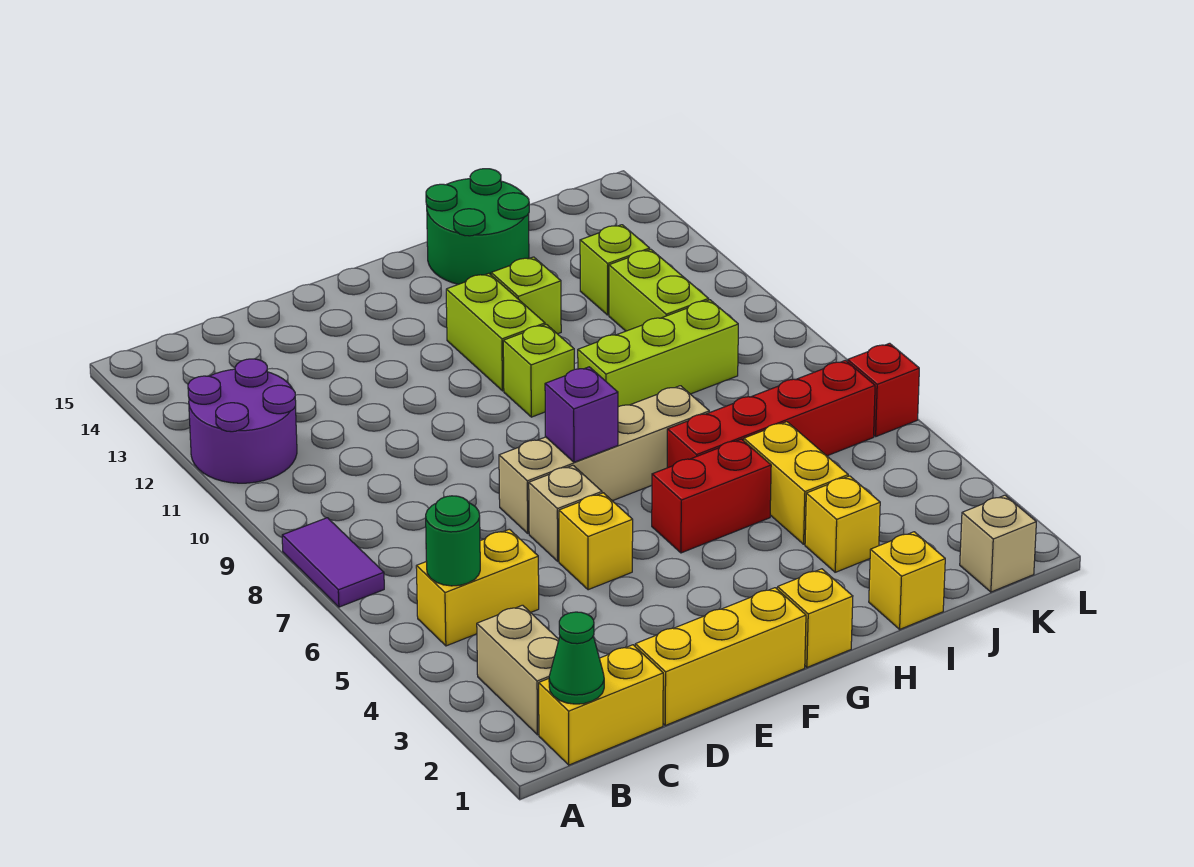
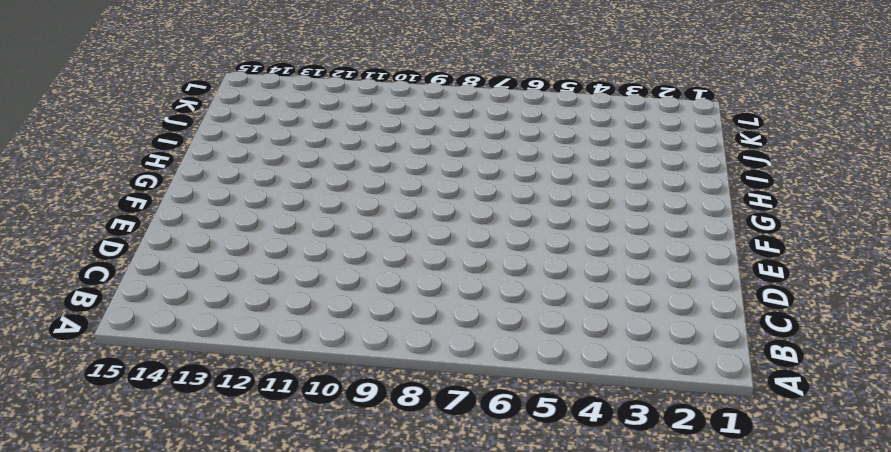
none -> purple 1x2 tile [282,518,384,607]
none -> purple 2x2 round brick [188,359,297,483]
none -> yellow 1x2 brick [539,645,663,765]

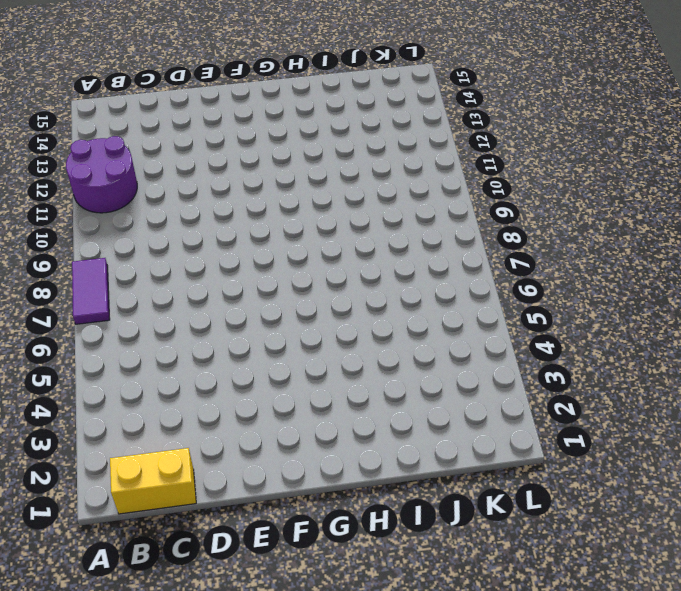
none -> tan 1x2 brick [477,605,559,735]
none -> yellow 1x2 brick [416,529,539,646]
none -> yellow 1x3 brick [635,588,806,725]

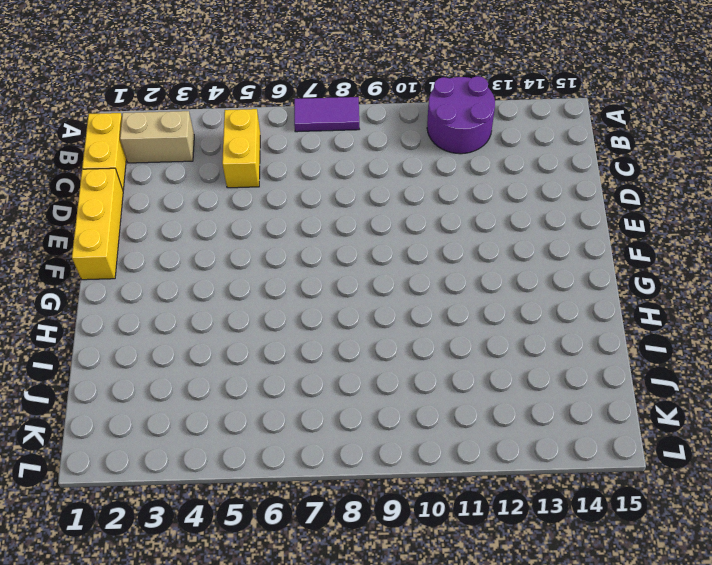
none -> yellow 1x1 brick [559,493,633,590]
none -> tan 1x1 brick [529,465,602,561]
none -> tan 1x4 brick [499,386,709,533]

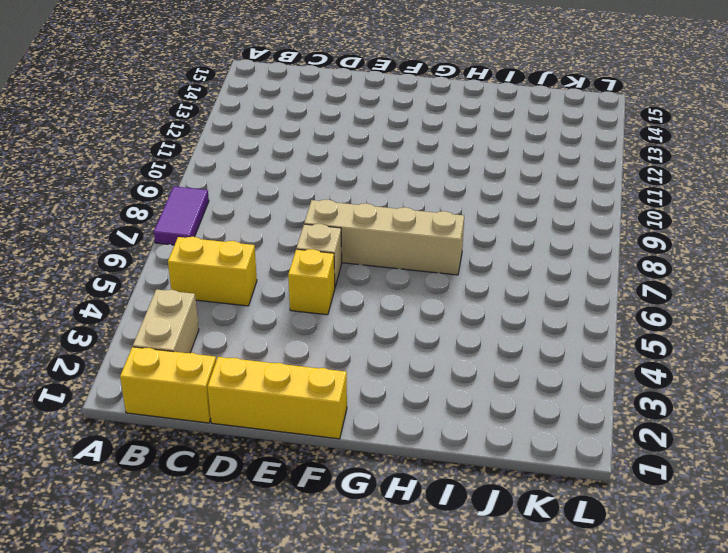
none -> purple 2x2 round brick [188,359,297,483]
none -> yellow 1x1 brick [777,569,853,667]
none -> red 1x2 brick [652,439,771,553]

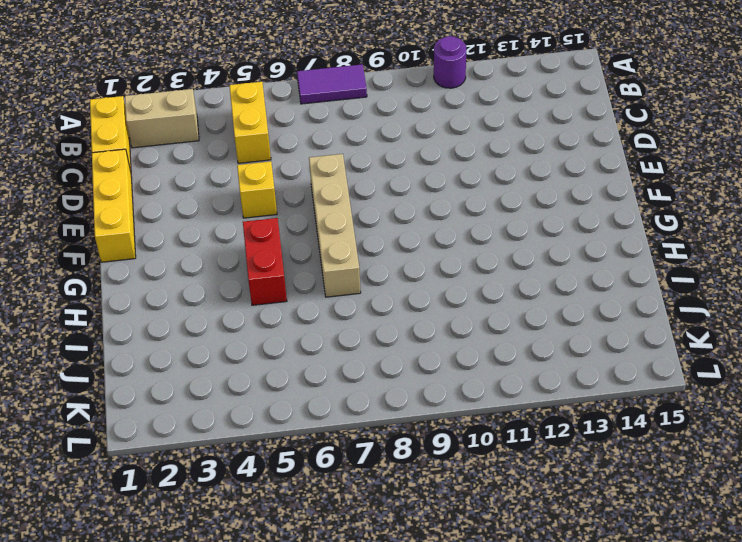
purple 1x1 round brick [434,36,466,88] -> purple 2x2 round brick [188,359,297,483]
none -> tan 1x1 brick [529,465,602,561]
none -> yellow 1x1 brick [777,569,853,667]
none -> lime 1x1 brick [503,324,574,417]

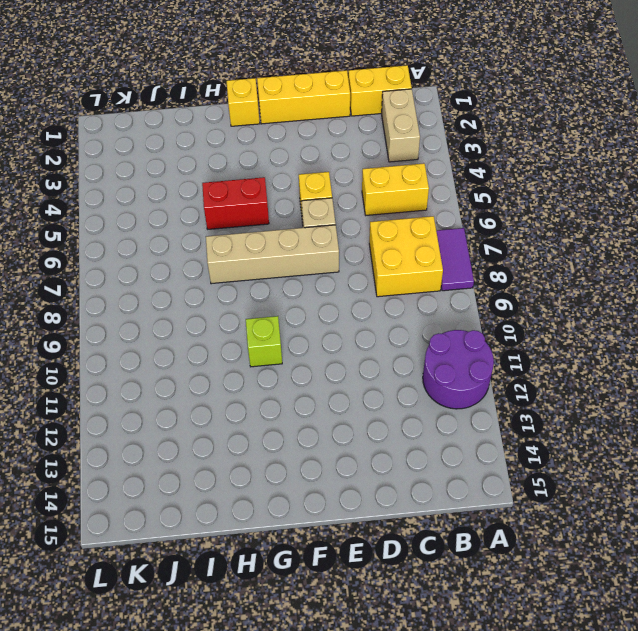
yellow 2x2 brick [369,216,443,297] -> none
none -> lime 1x2 brick [446,273,545,391]
none -> red 1x4 brick [667,360,875,468]
none -> lime 1x3 brick [578,300,738,407]

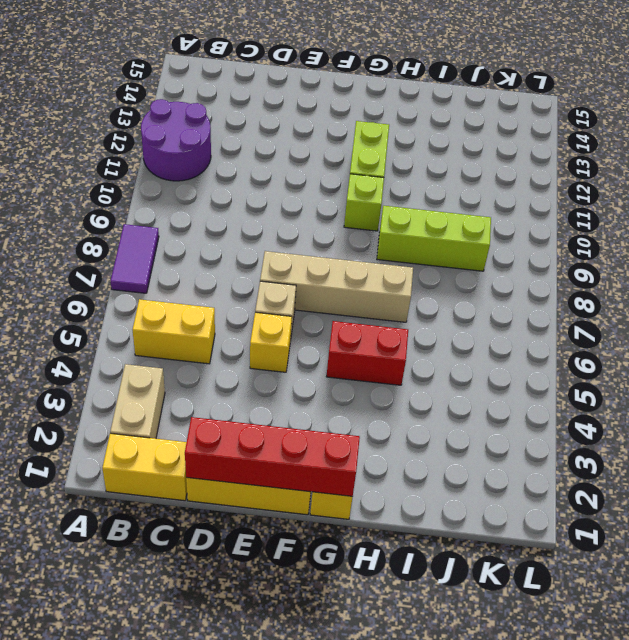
red 1x4 brick [185,417,360,496] -> red 1x4 brick moved to [667,360,875,468]
none -> lime 1x1 brick [491,257,561,334]
none -> green 2x2 round brick [426,169,529,284]
none -> yellow 1x1 brick [869,532,945,629]

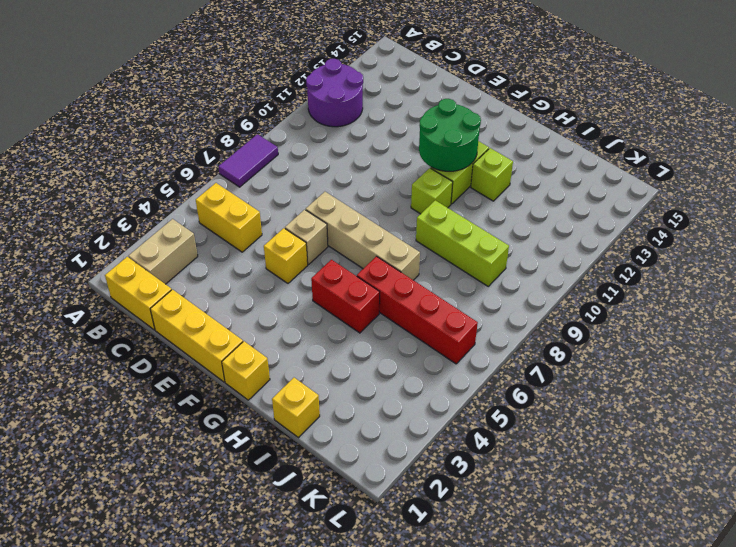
green 2x2 round brick [419,99,481,171] -> green 2x2 round brick moved to [426,169,529,284]
none -> yellow 1x1 brick [805,476,880,572]
none -> yellow 1x2 brick [744,422,848,544]
none -> lime 1x2 brick [609,249,709,331]

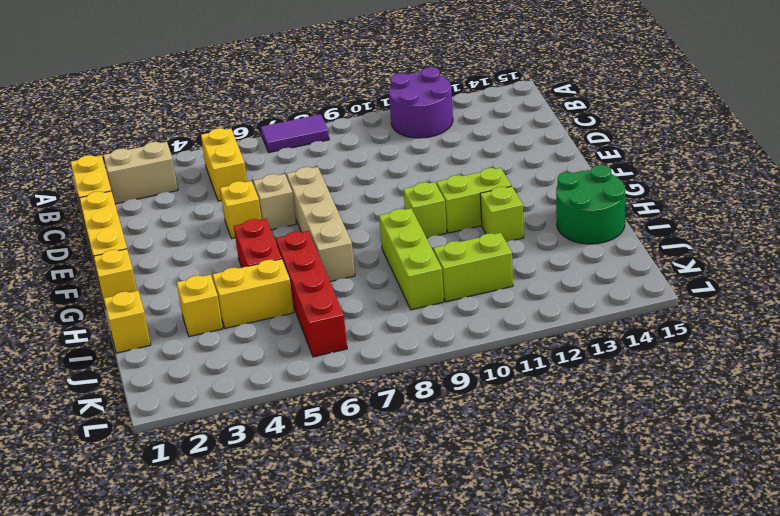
none -> lime 1x1 brick [580,225,650,315]
none -> tan 1x1 brick [960,495,1036,592]
none -> red 1x1 brick [848,343,919,436]

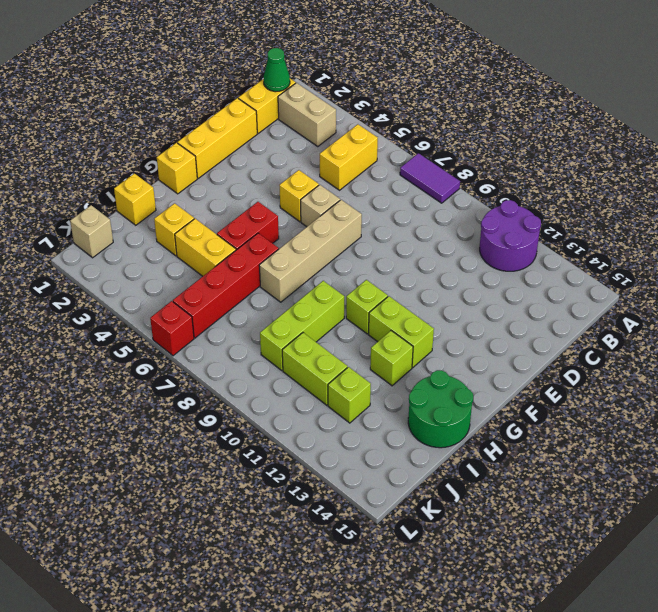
none -> green 1x1 round brick [426,496,480,586]
none -> purple 1x1 brick [545,367,618,462]

